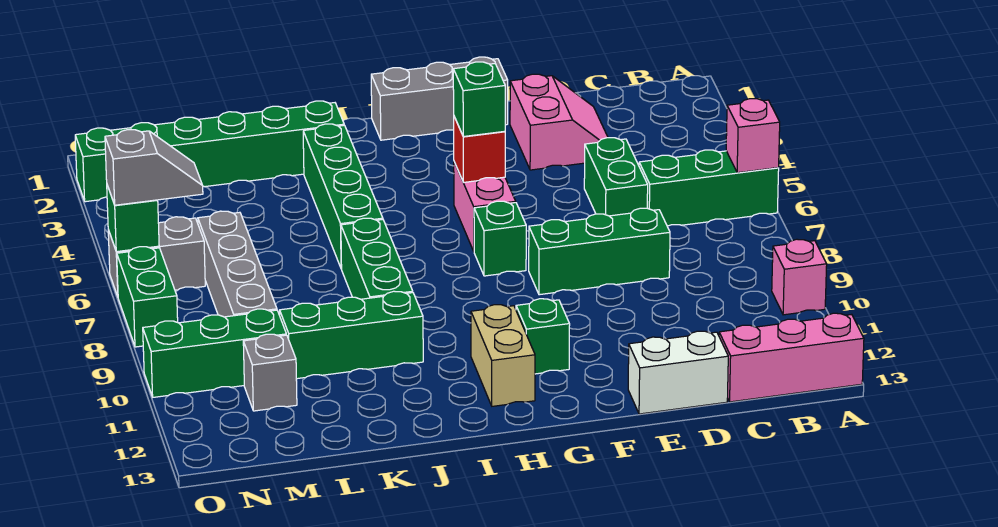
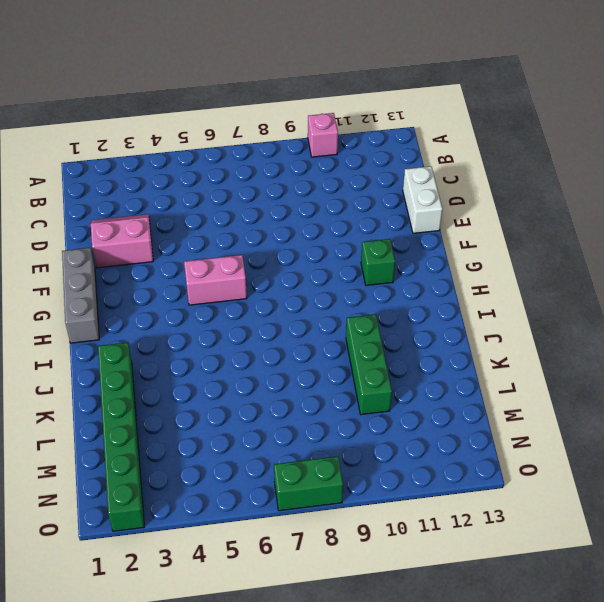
none -> green 1x3 brick [639,150,779,226]
none -> pink 1x3 brick [719,313,864,402]
none -> green 1x2 brick [584,138,648,216]

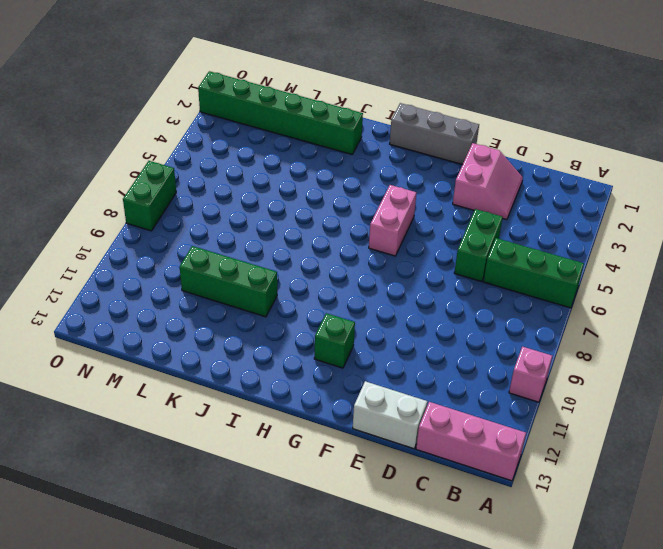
none -> green 1x3 brick [529,208,670,295]
none -> green 1x1 brick [474,201,526,276]
none -> tan 1x2 brick [471,305,535,406]

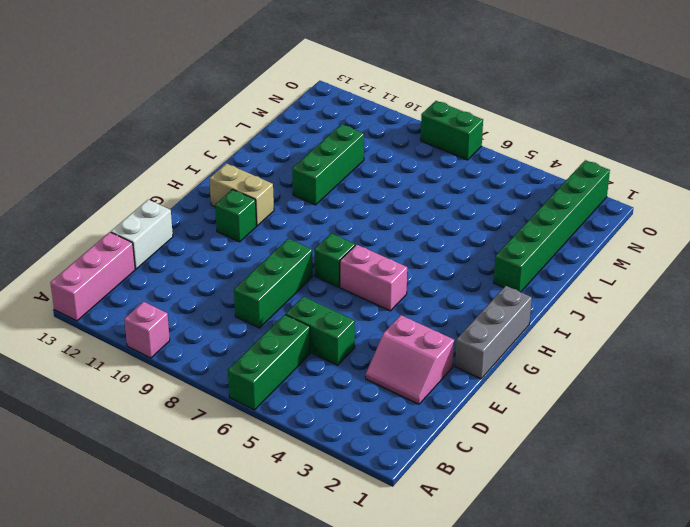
none -> green 1x4 brick [303,124,383,269]
none -> green 1x3 brick [341,218,413,299]
none -> grey 1x4 brick [198,211,277,317]

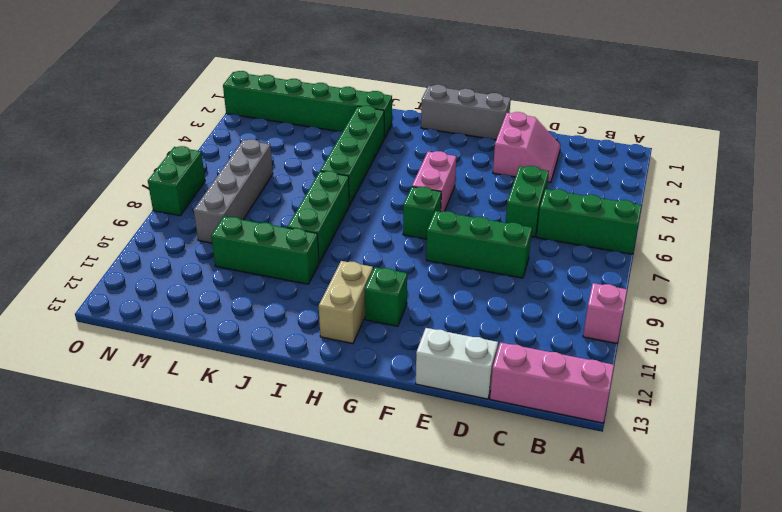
none -> green 1x3 brick [143,309,286,397]
none -> grey 1x1 brick [243,334,297,411]
none -> grey 1x2 brick [108,217,205,296]

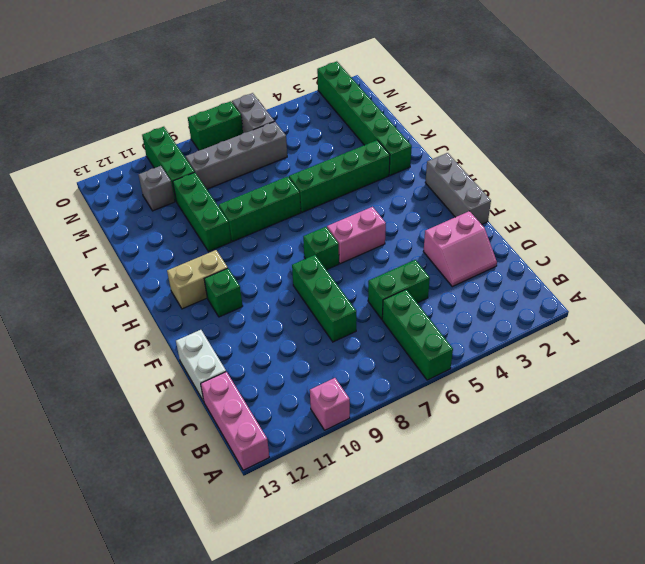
none -> pink 1x1 brick [726,99,780,173]
none -> red 1x1 brick [454,117,505,182]
none -> green 1x1 brick [107,185,159,252]

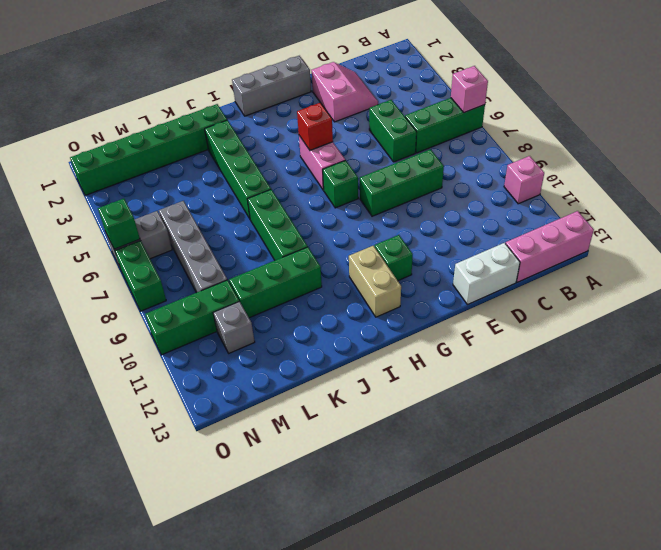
none -> green 1x1 brick [453,62,505,137]
none -> grey 1x2 slope [105,130,203,205]

